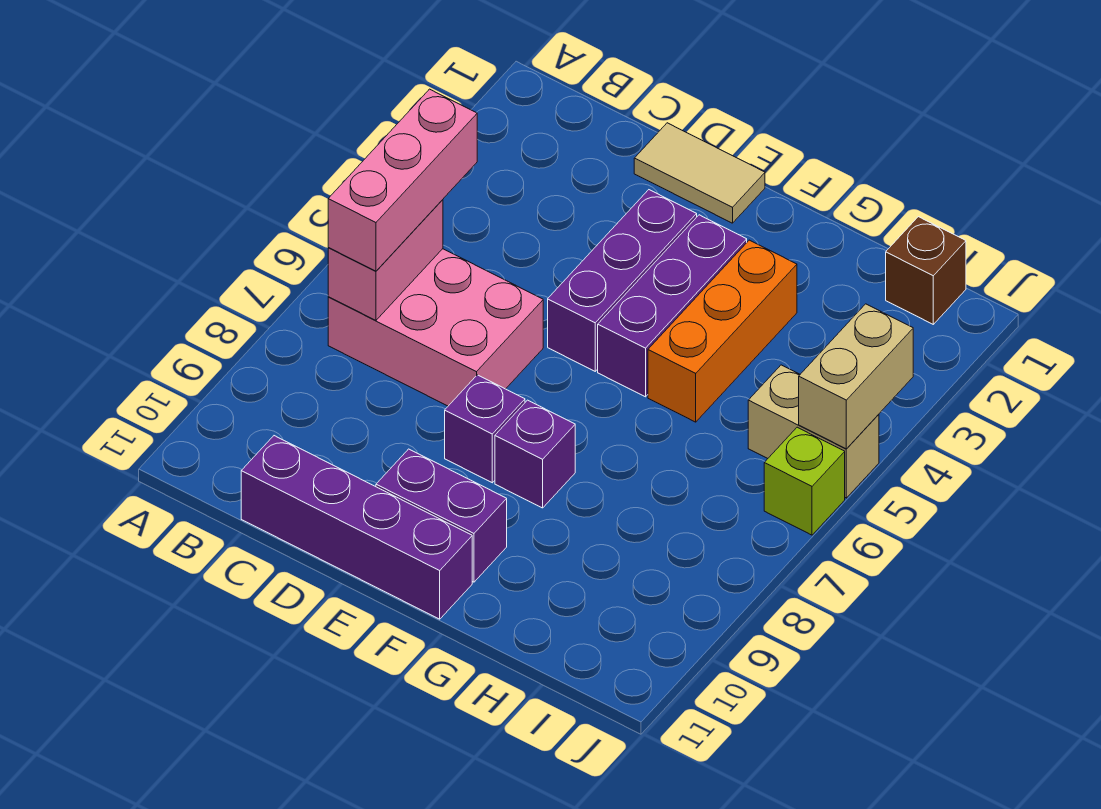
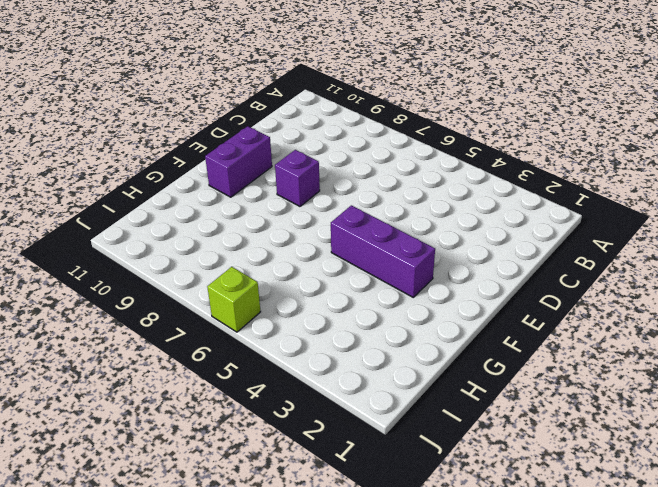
none -> pink 2x3 brick [328,249,543,406]
none -> purple 1x4 brick [241,436,472,619]
none -> tan 1x2 tile [634,123,765,223]

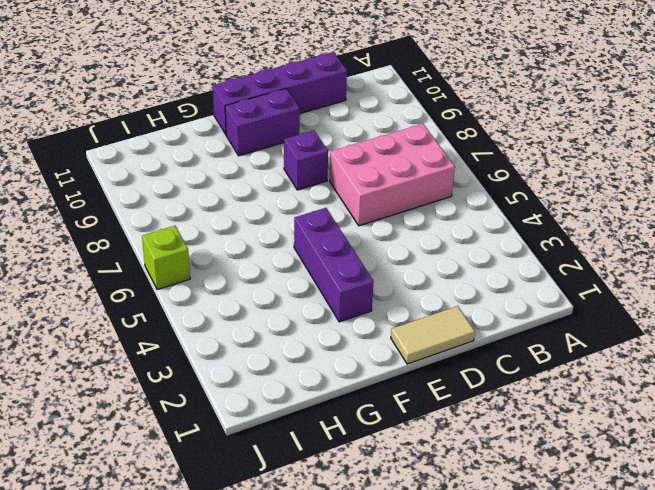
none -> purple 1x3 brick [548,190,697,371]
none -> purple 1x1 brick [495,400,575,508]
none -> orange 1x3 brick [648,240,797,422]

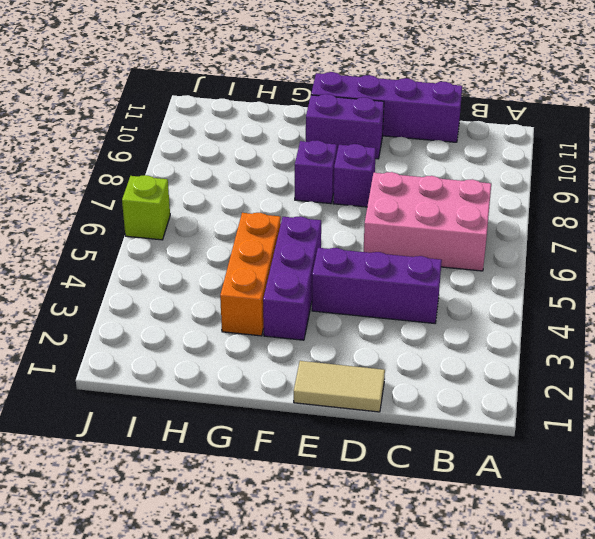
purple 1x3 brick [312,248,442,323] -> purple 1x3 brick turned to [548,190,697,371]
none -> brown 1x1 brick [886,217,966,324]
none -> tan 1x2 brick [748,365,879,498]
none -> pink 1x2 brick [328,200,443,320]

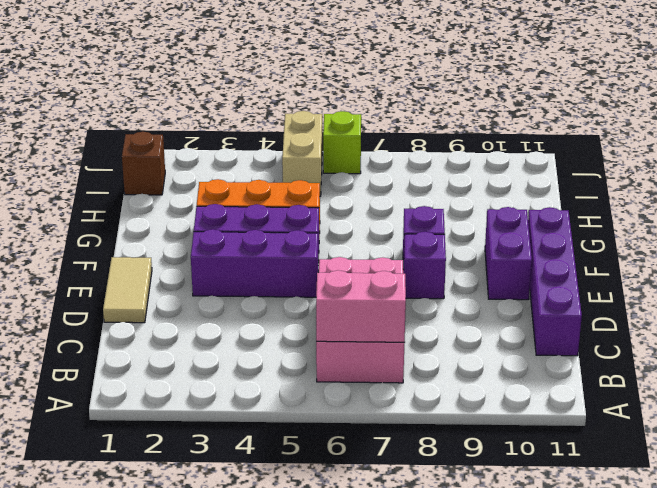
none -> tan 1x2 brick [799,304,913,449]
none -> pink 1x3 brick [328,89,477,271]

